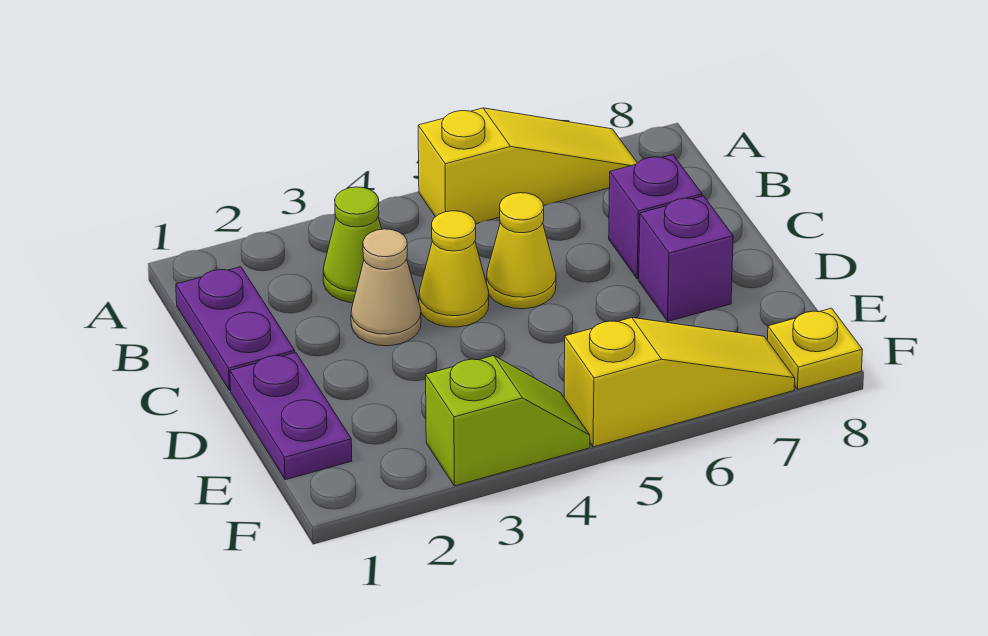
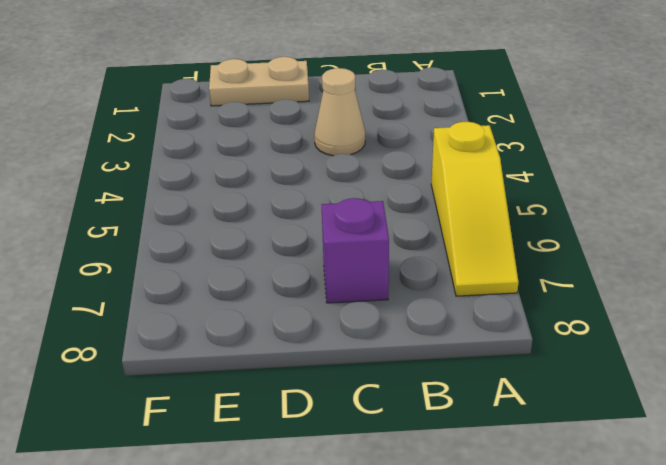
tan 1x2 plate [209,57,309,106] -> purple 1x2 plate [230,353,352,480]
none -> purple 1x2 plate [176,267,295,390]
none -> lime 1x1 cone [323,187,382,303]
none -> yellow 1x1 cone [419,211,489,327]

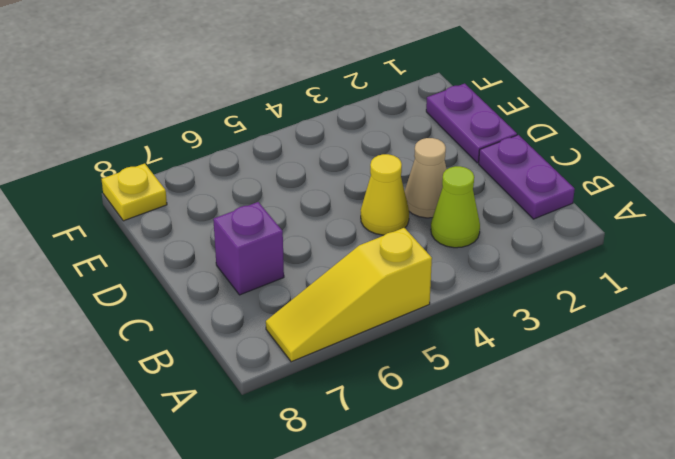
none -> yellow 1x1 cone [487,193,556,309]
none -> purple 1x1 brick [639,196,733,321]
none -> lime 1x2 slope [426,356,590,486]

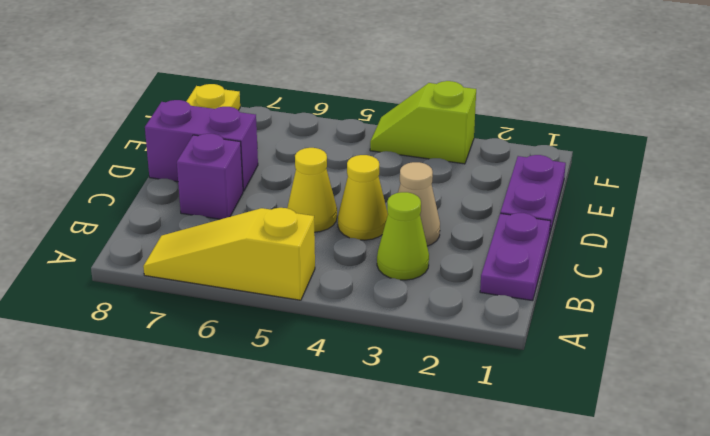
purple 1x2 brick [145,100,258,191] -> purple 1x1 brick [639,196,733,321]
none -> yellow 1x3 slope [564,318,795,447]

